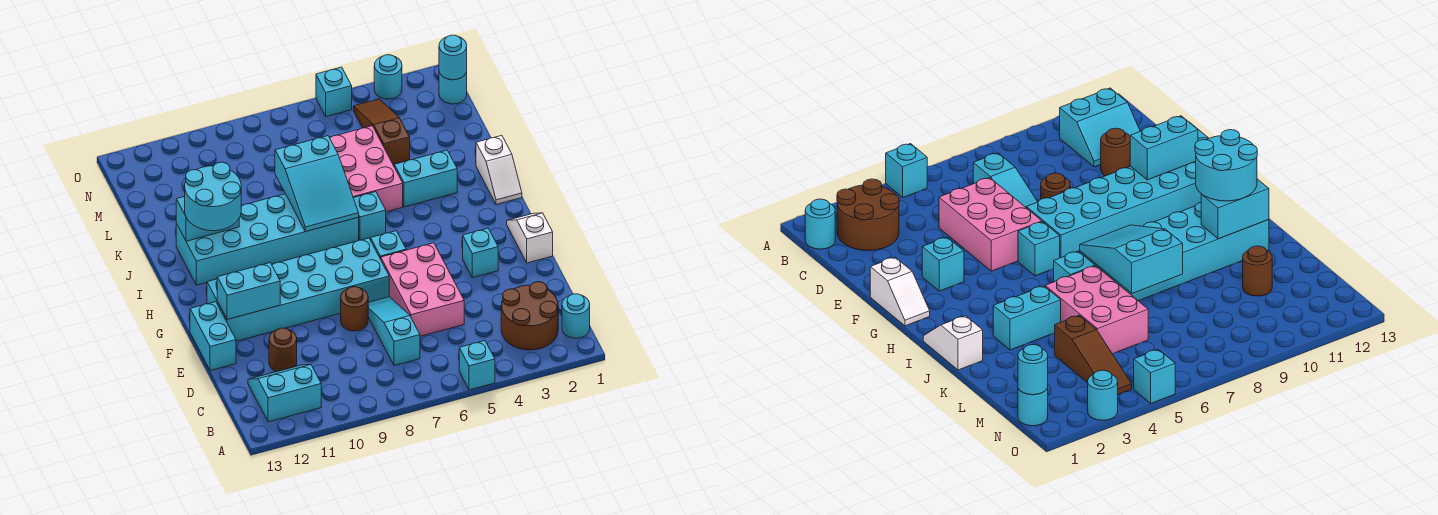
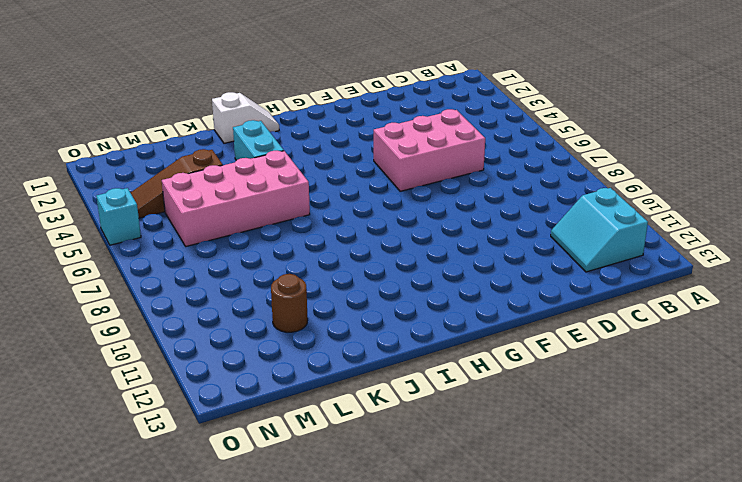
pink 2x4 brick [162,151,310,246] -> pink 2x3 brick [330,126,403,212]
none -> cyan 1x1 brick [459,341,495,390]
none -> cyan 1x1 round brick [562,294,590,338]
none -> brown 2x2 round brick [501,282,558,350]

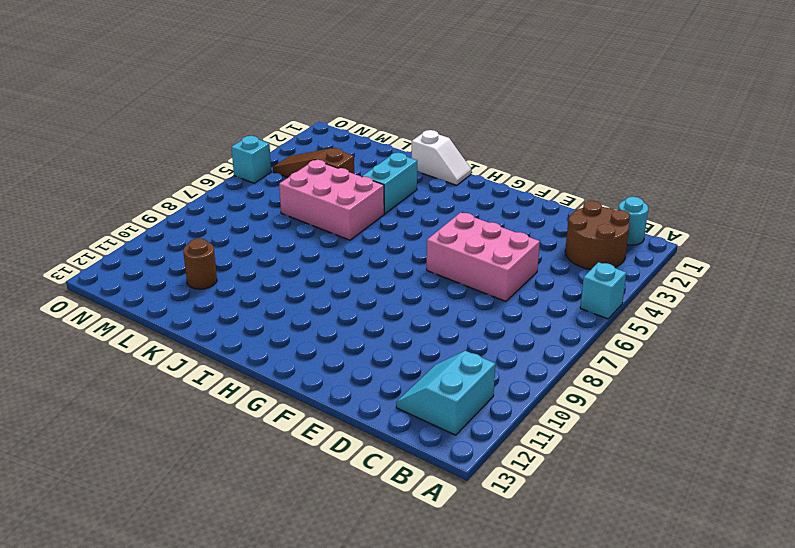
none -> cyan 1x3 slope [368,297,420,366]
none -> brown 1x1 round brick [269,328,297,372]
none -> brown 1x1 round brick [341,287,368,331]

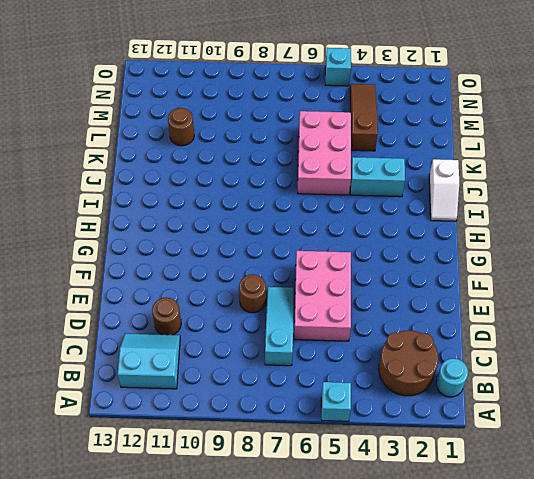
none -> cyan 1x2 brick [190,302,236,371]
none -> white 1x2 slope [507,213,553,263]
none -> cyan 1x1 brick [463,228,498,278]

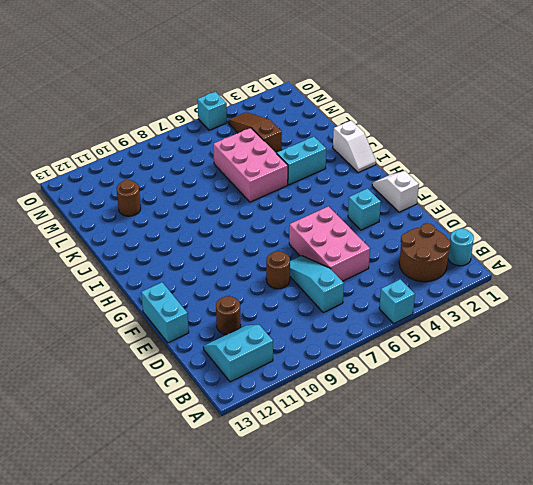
none -> cyan 2x6 brick [207,238,389,341]
none -> cyan 1x1 brick [371,231,406,259]
none -> cyan 1x1 brick [354,192,386,240]

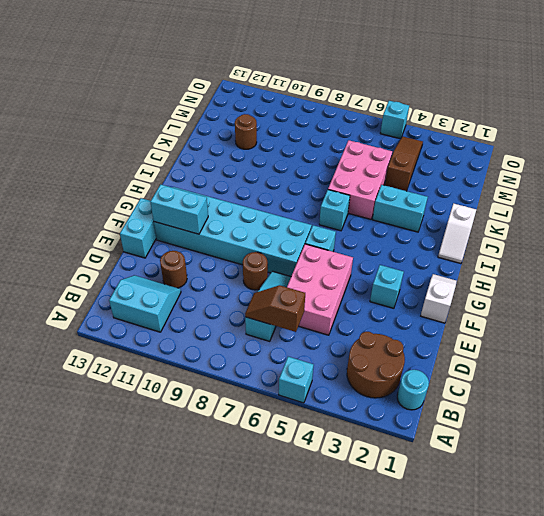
brown 1x2 slope [245,285,305,332] -> none
none -> cyan 2x6 brick [176,194,359,285]
none -> cyan 1x1 round brick [439,72,467,104]
none -> cyan 1x1 round brick [374,55,402,99]

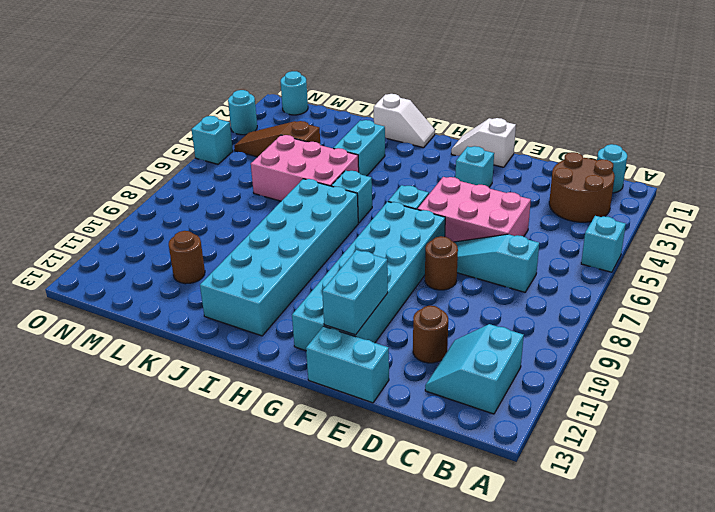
none -> cyan 2x3 slope [275,136,359,232]
none -> cyan 1x2 brick [176,197,239,241]
none -> cyan 1x1 round brick [439,35,467,80]

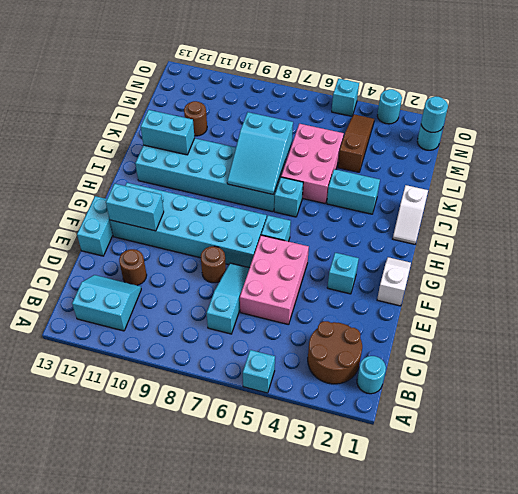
none -> cyan 2x2 round brick [185,162,241,231]

